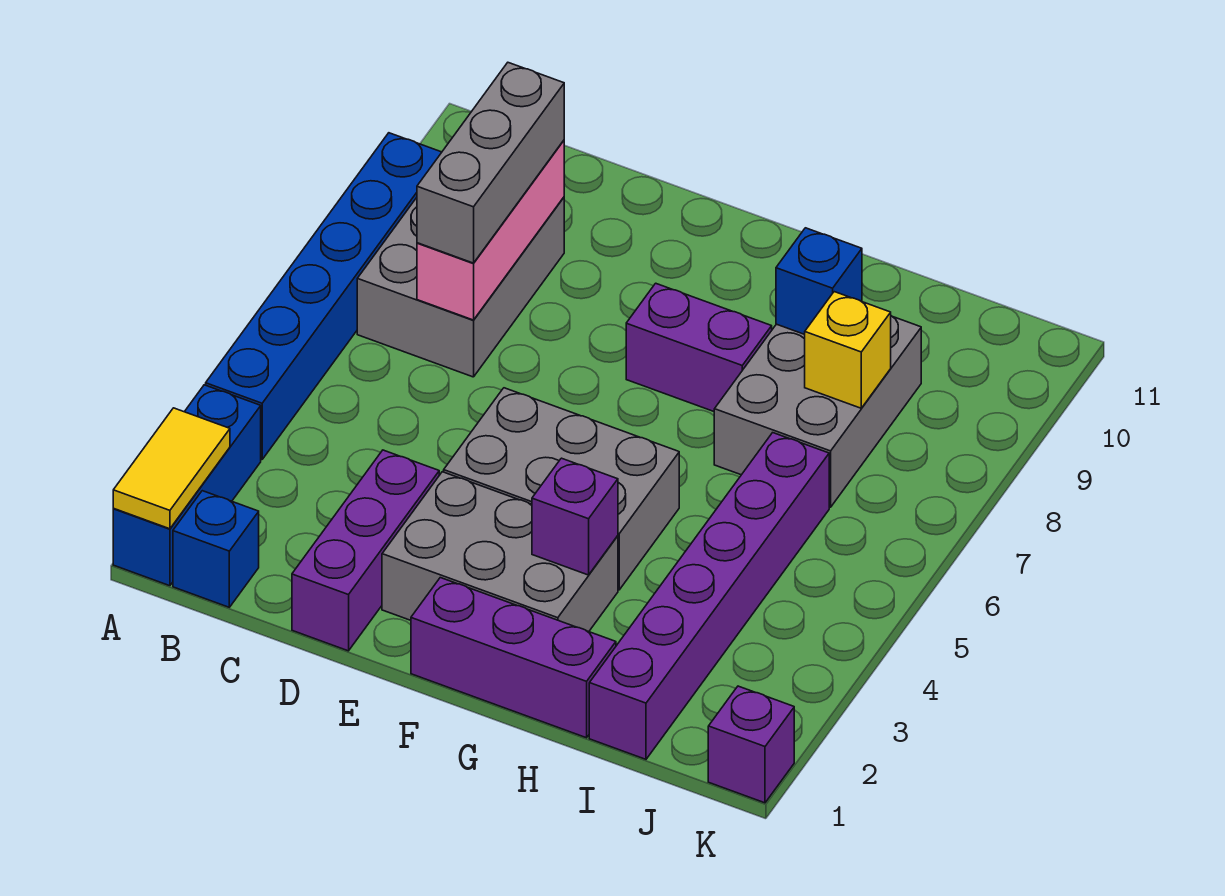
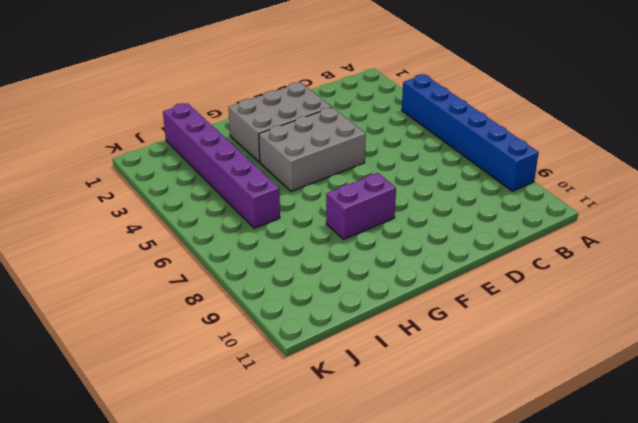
none -> blue 1x3 brick [113,385,261,586]
none -> blue 1x1 brick [173,491,259,607]
none -> grey 2x3 brick [357,197,564,377]

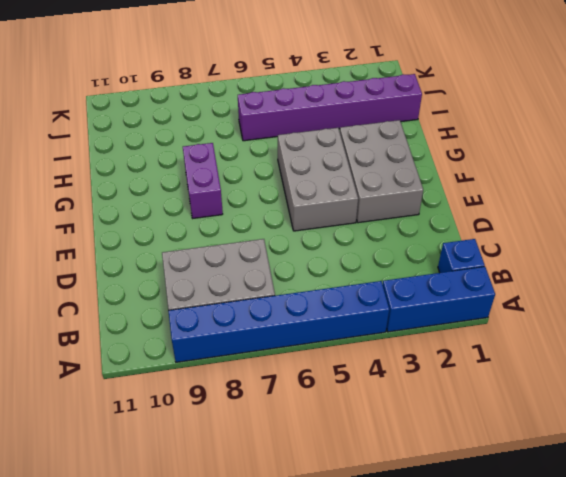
none -> purple 1x3 brick [292,450,439,651]
none -> purple 1x3 brick [411,578,616,738]
none -> grey 2x3 brick [714,316,921,507]

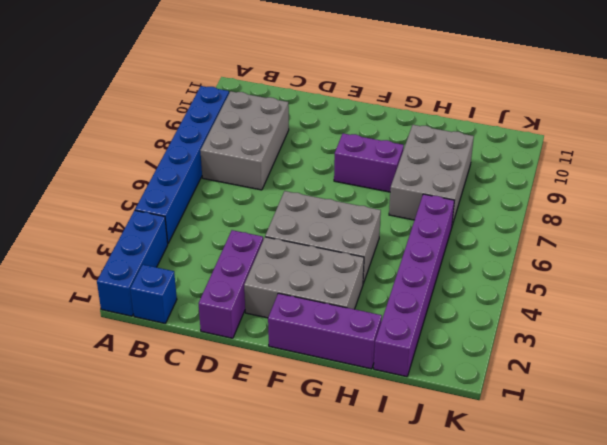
none -> purple 1x1 brick [708,686,794,803]
none -> yellow 1x2 tile [113,408,230,529]
none -> pink 1x3 brick [417,141,564,320]

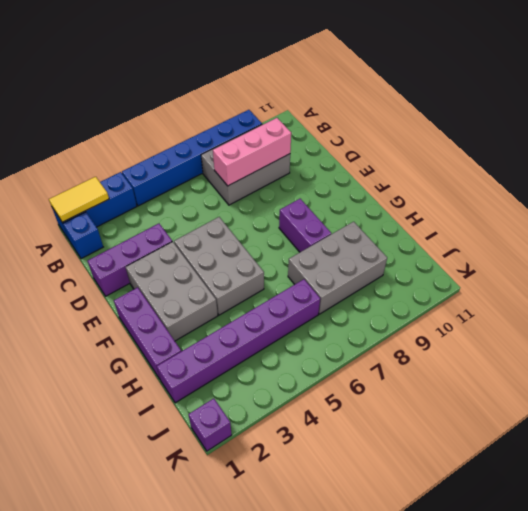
none -> purple 1x1 brick [532,458,618,575]
none -> blue 1x1 brick [776,228,862,334]
none -> yellow 1x1 brick [805,292,891,408]

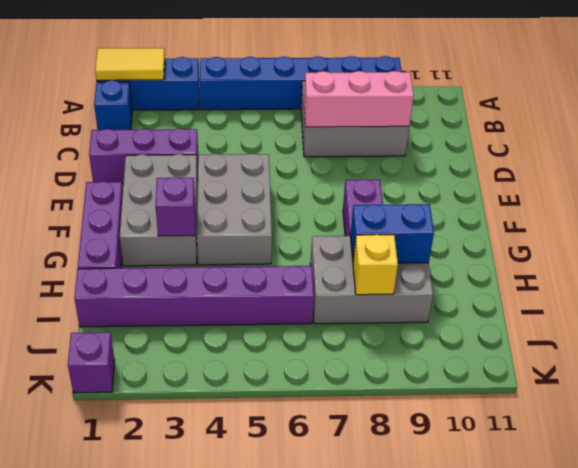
blue 1x2 brick [350,204,434,263] -> blue 1x1 brick [776,228,862,334]
none -> grey 1x3 brick [417,63,564,263]

